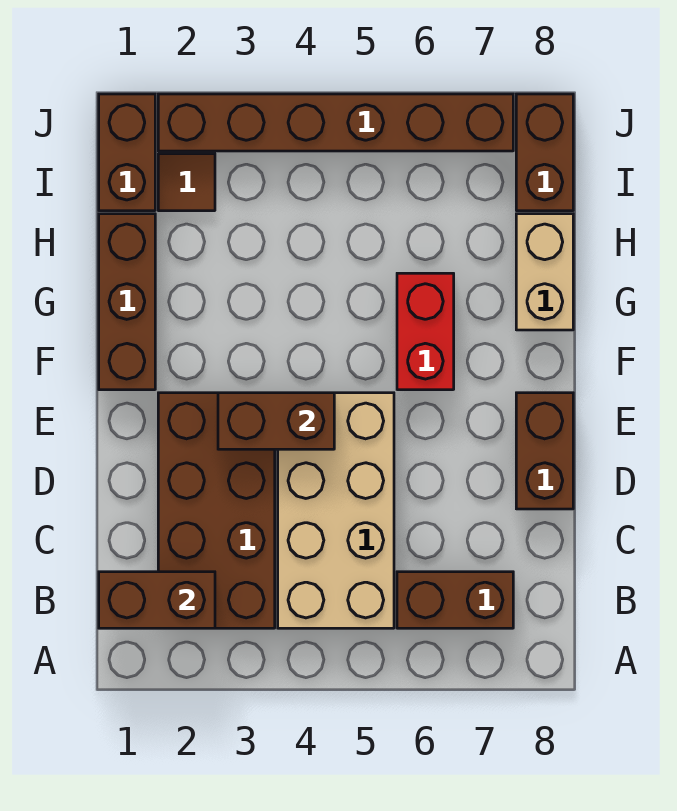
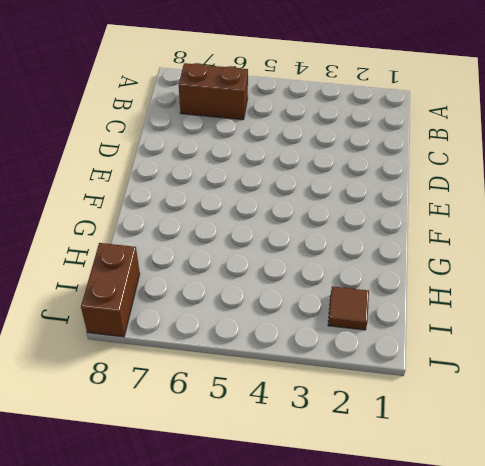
none -> brown 2x4 brick [158,393,275,628]
none -> tan 2x4 brick [278,393,394,628]
none -> brown 1x2 brick [516,393,573,509]

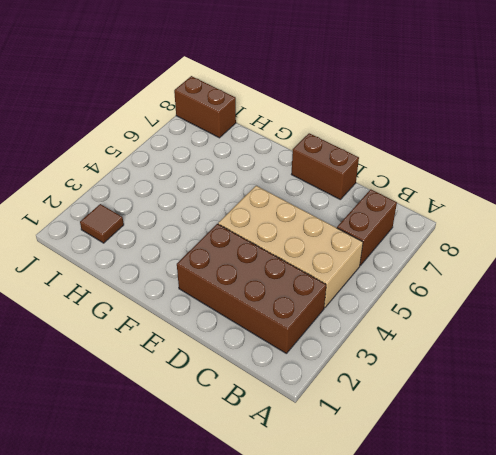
none -> brown 1x3 brick [99,214,155,390]
none -> red 1x2 brick [397,273,454,390]
none -> tan 1x2 brick [516,214,573,330]

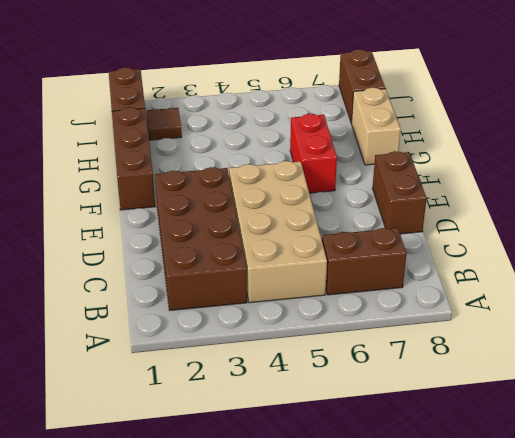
none -> brown 1x6 brick [158,94,513,151]
none -> brown 1x2 brick [99,572,215,628]
none -> brown 1x2 brick [218,393,334,449]

